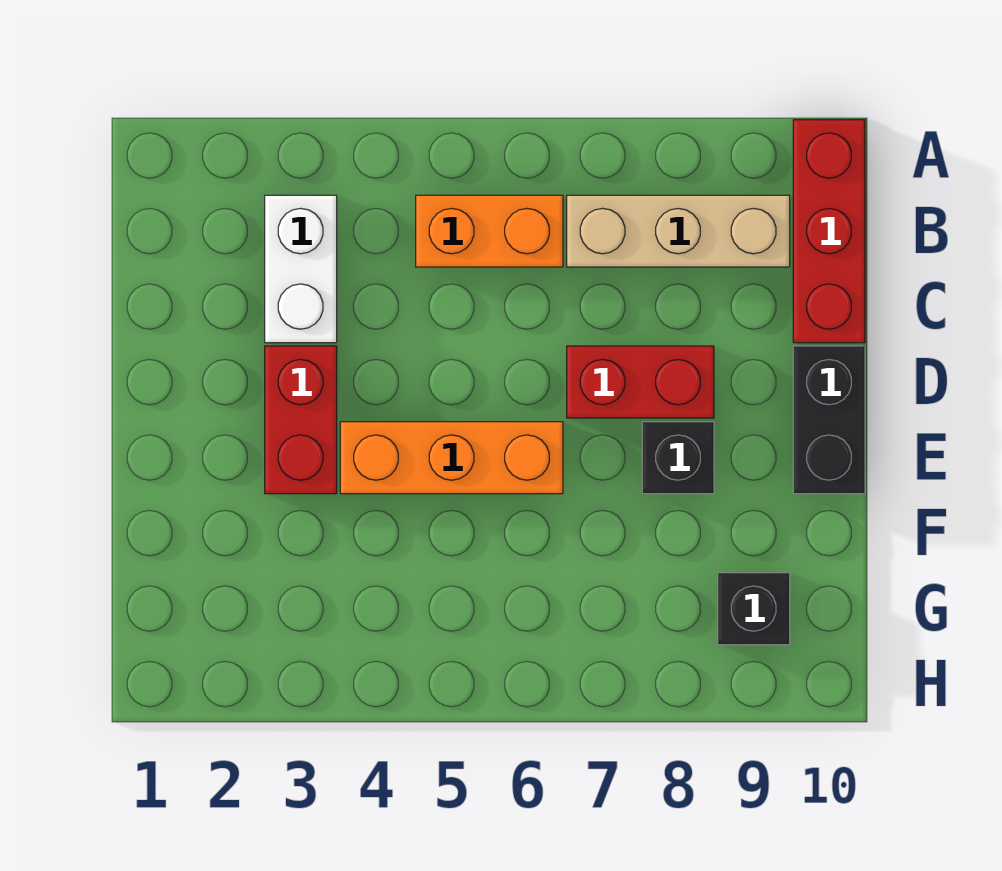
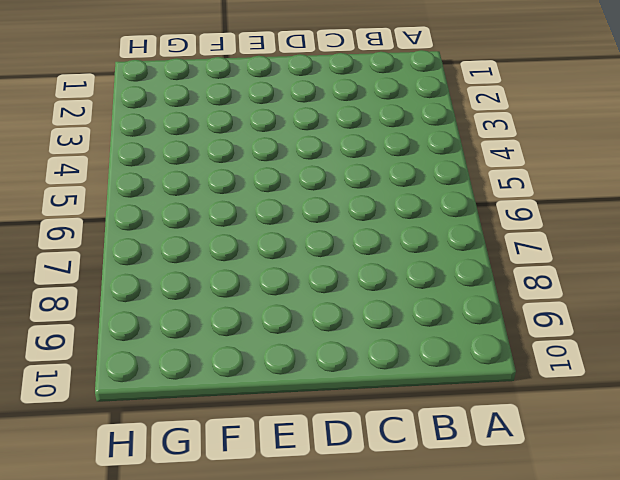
none -> red 1x3 brick [793,120,865,343]
none -> white 1x2 brick [265,195,337,343]

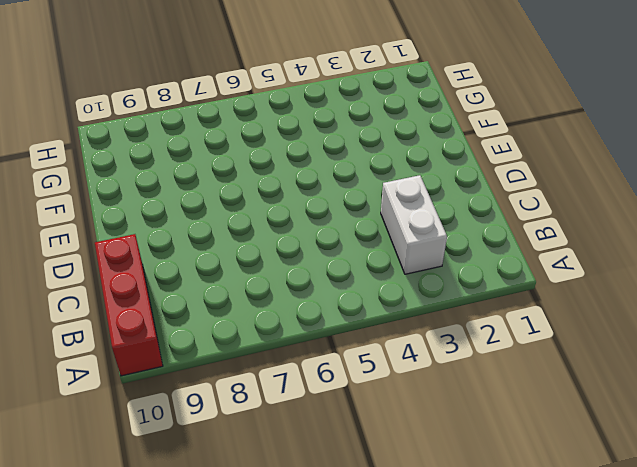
none -> orange 1x2 brick [416,195,563,267]
none -> tan 1x3 brick [567,195,790,267]

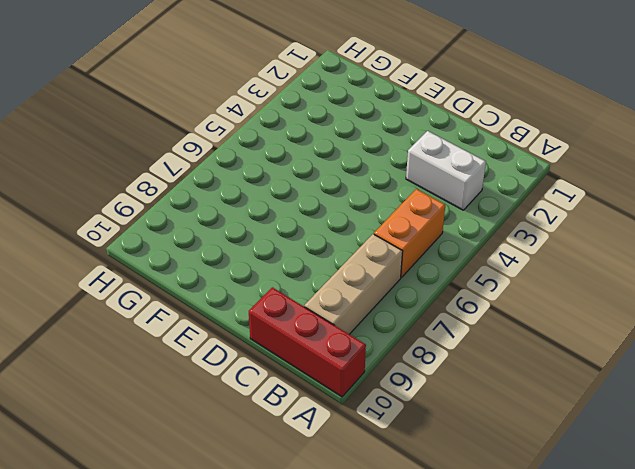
none -> red 1x2 brick [265,346,337,494]
none -> red 1x2 brick [567,346,714,418]

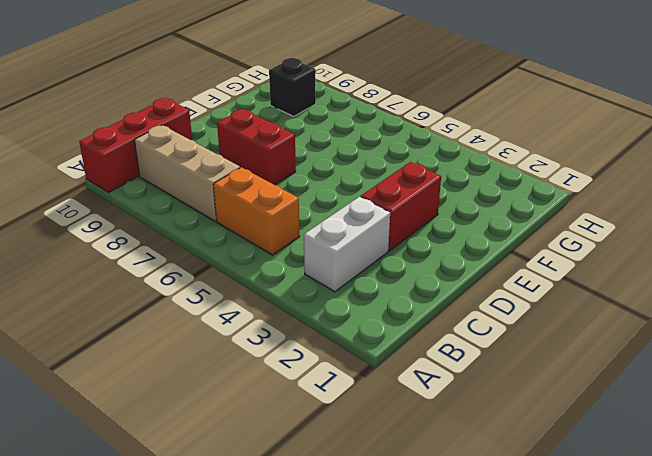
none -> black 1x2 brick [793,346,865,494]
none -> orange 1x3 brick [340,422,563,494]

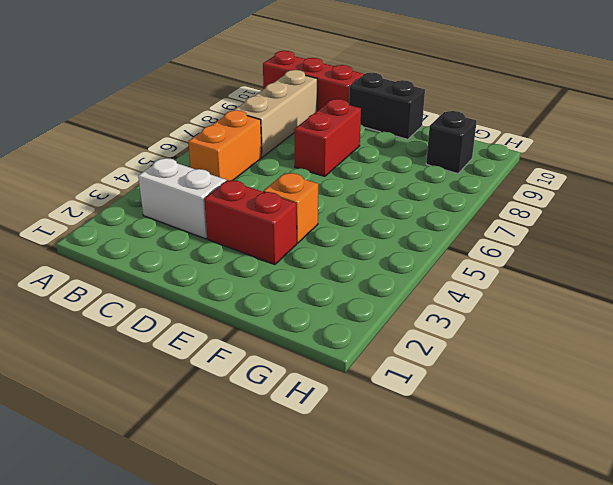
orange 1x1 brick [263,173,318,243] -> orange 1x3 brick [340,422,563,494]
none -> black 1x1 brick [642,422,714,494]

